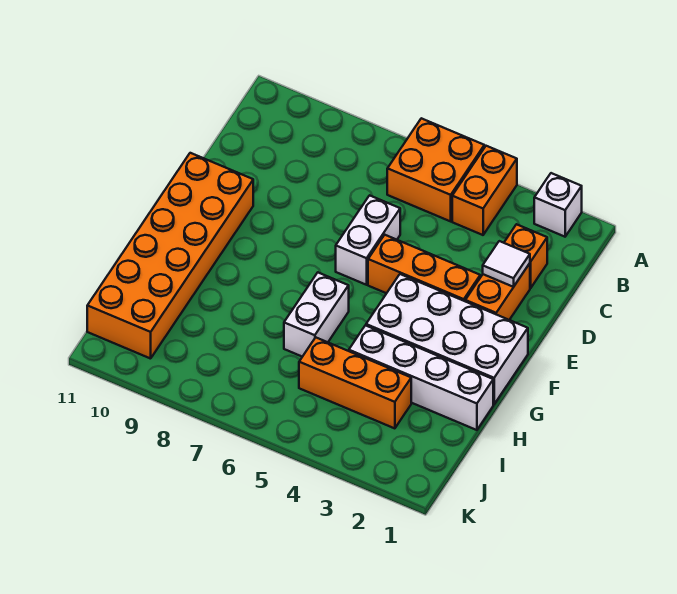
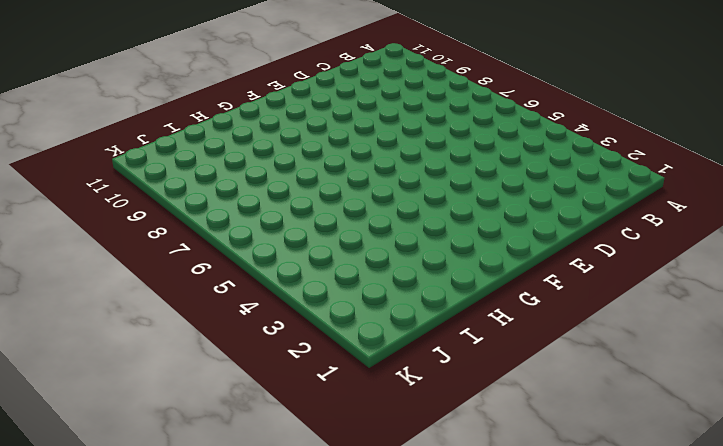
none -> white 1x1 brick [534,173,582,237]
none -> orange 1x2 brick [452,146,517,235]
none -> orange 2x2 brick [387,118,484,221]

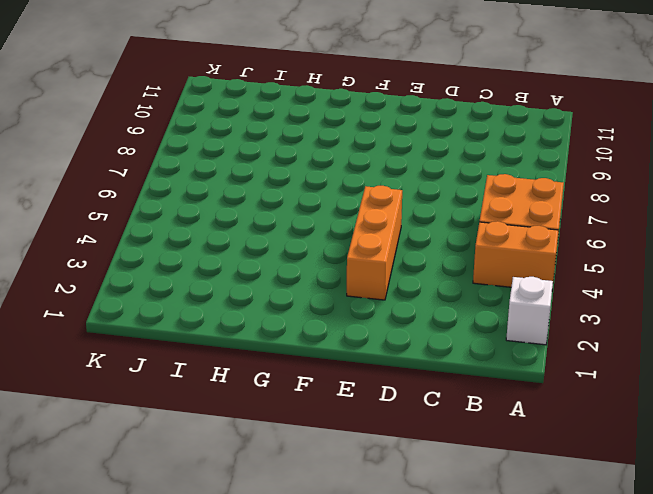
none -> orange 1x1 brick [504,224,547,288]
none -> orange 1x2 brick [465,263,530,320]
none -> white 1x2 brick [336,195,400,285]

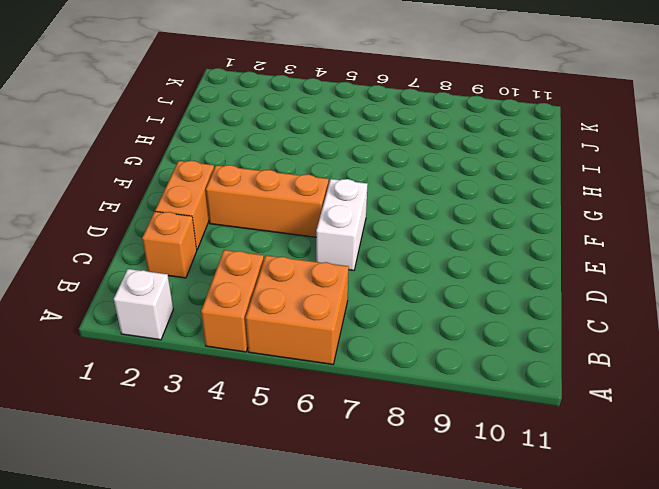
none -> orange 2x6 brick [87,153,253,359]
none -> white 2x4 brick [366,274,528,404]
none -> white 1x2 brick [284,273,349,357]

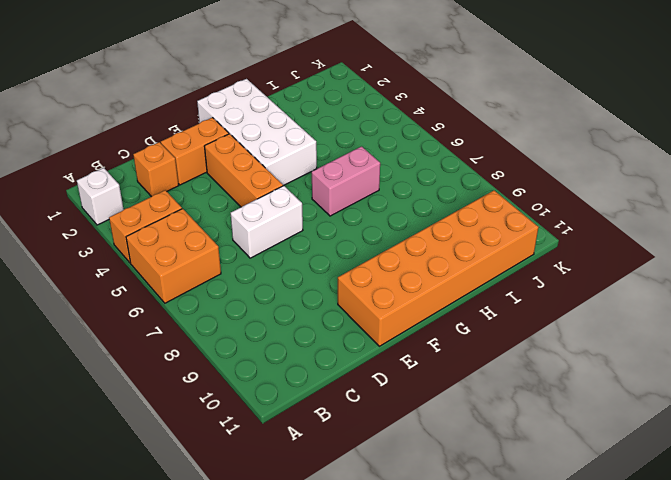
pink 1x2 brick [312,147,380,216] -> white 1x2 brick [284,273,349,357]
none -> white 1x4 brick [349,325,493,430]
none -> orange 1x3 brick [299,338,411,428]
none -> white 1x1 tile [483,241,530,287]

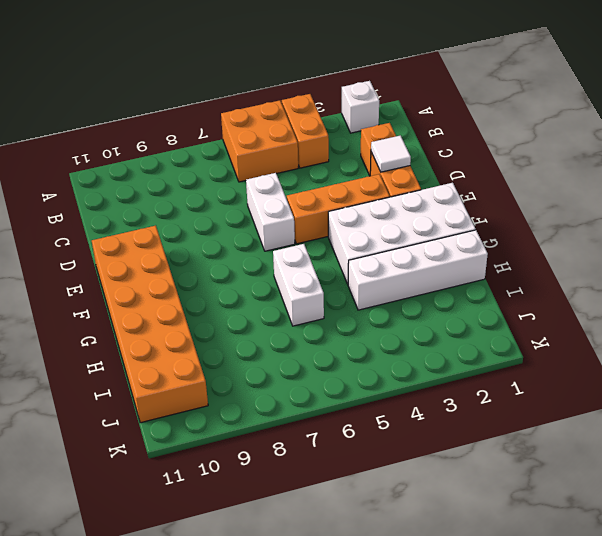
none -> orange 1x3 brick [299,338,411,428]

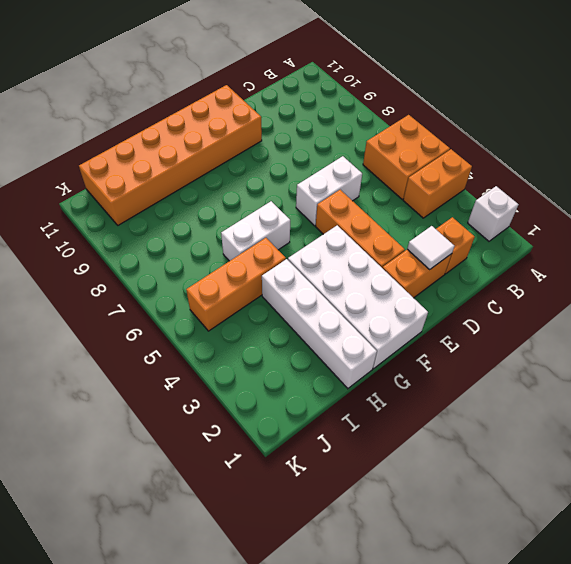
orange 1x3 brick [186,238,286,331] -> orange 1x3 brick turned to [299,338,411,428]

